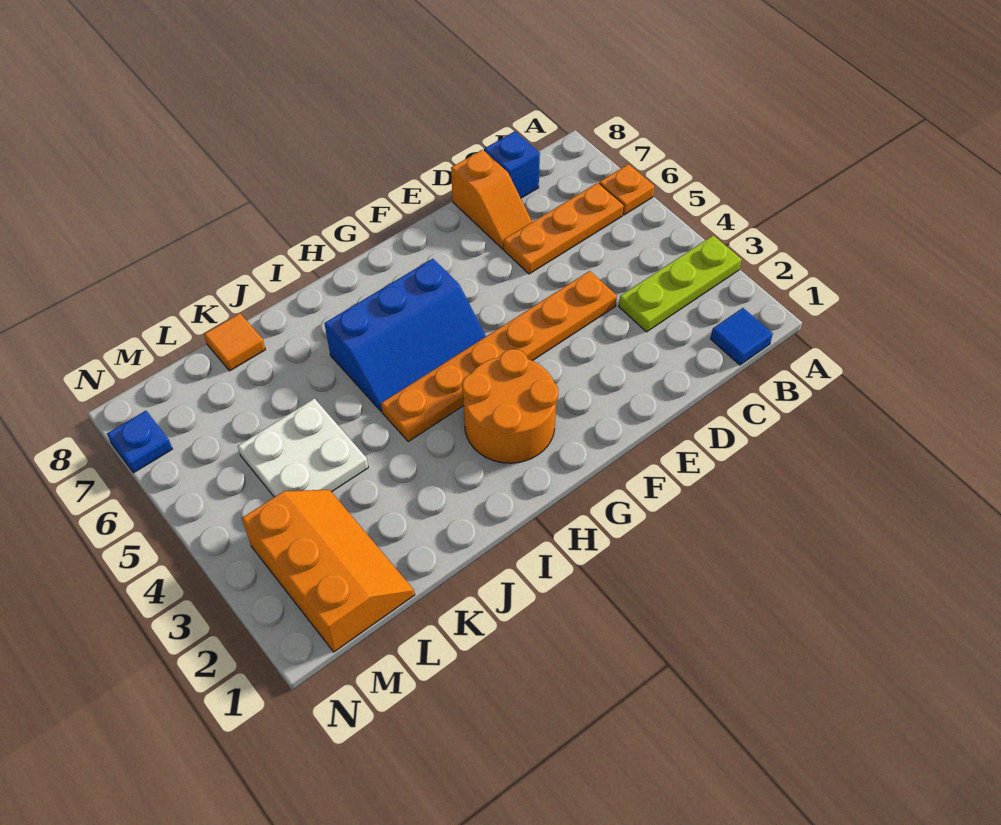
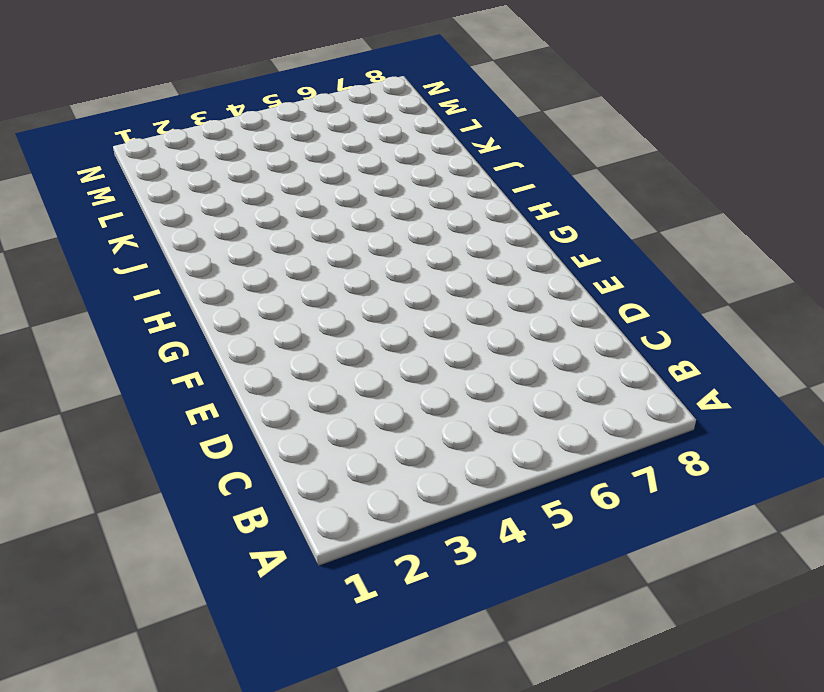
none -> lime 1x3 plate [619,236,742,332]
none -> orange 1x1 plate [599,164,655,215]
none -> blue 1x1 tile [710,308,773,365]

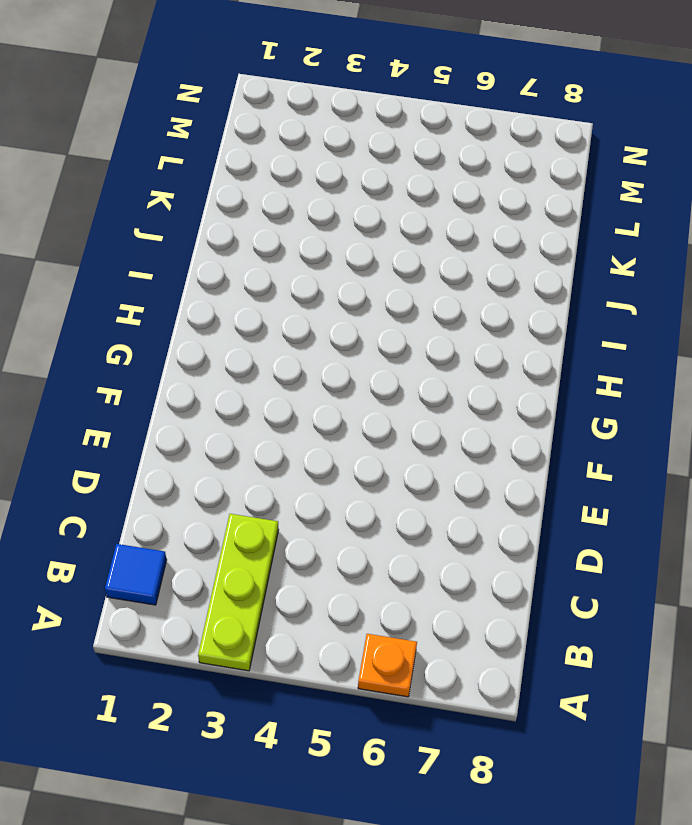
none -> orange 1x3 plate [504,183,624,274]
none -> blue 1x1 brick [484,131,540,198]
none -> orange 1x6 plate [381,271,617,441]

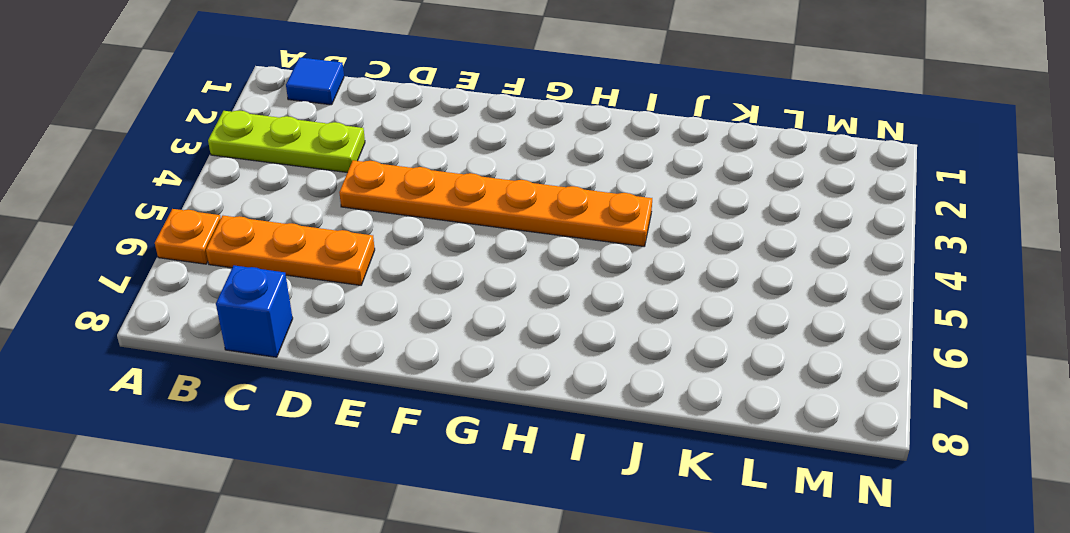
none -> orange 1x2 slope [451,150,532,249]
none -> orange 2x2 round brick [462,349,558,463]
none -> blue 2x3 slope [324,259,486,411]

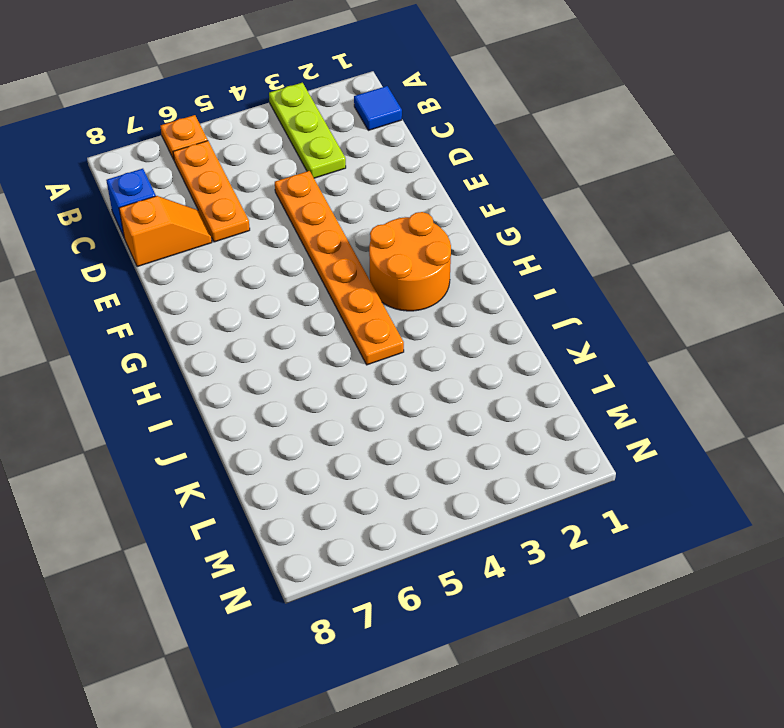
none -> blue 2x3 slope [324,259,486,411]
none -> white 2x2 plate [238,399,368,497]
none -> orange 1x1 tile [204,314,266,371]

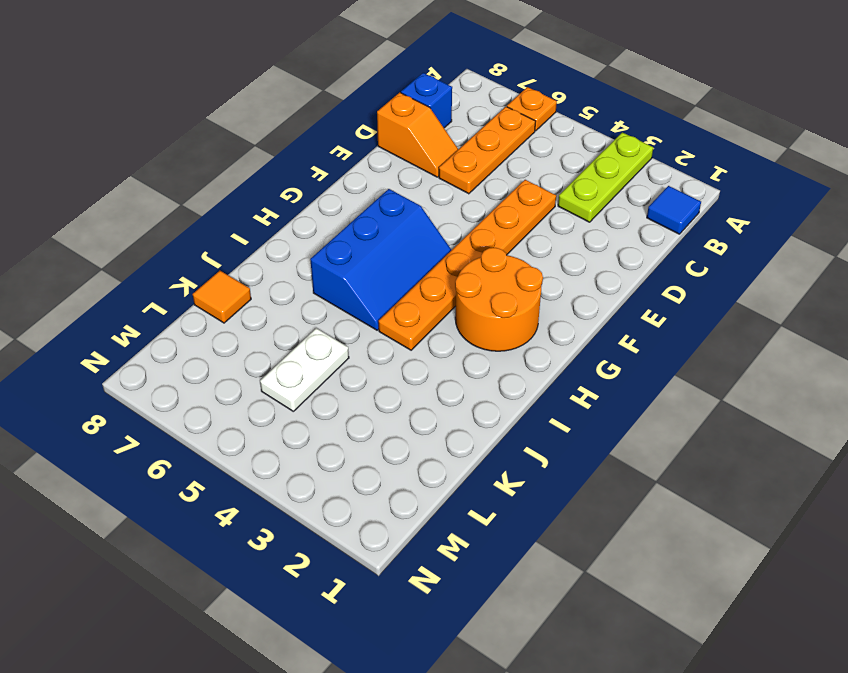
white 1x2 plate [260,328,349,411] -> white 2x2 plate [238,399,368,497]
none -> orange 2x3 slope [242,490,415,652]
none -> blue 1x1 plate [107,411,172,473]

